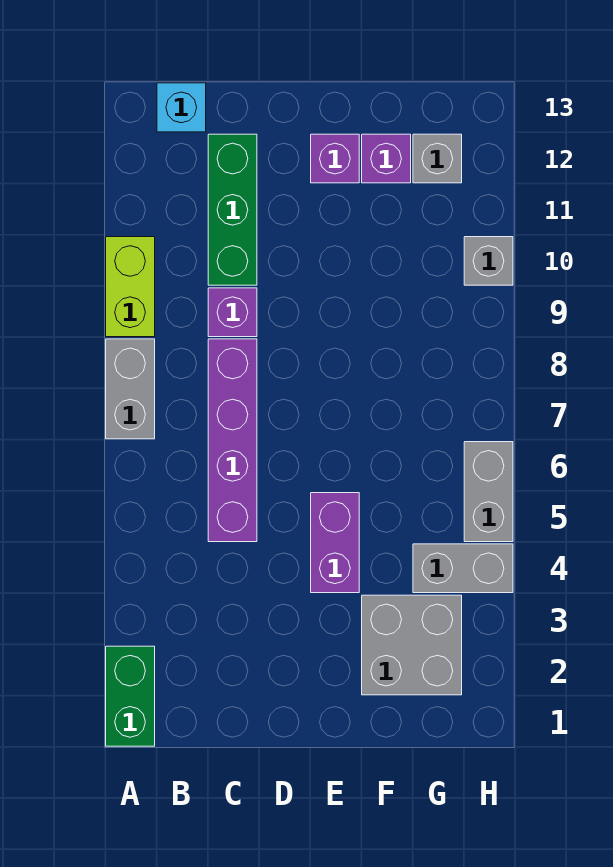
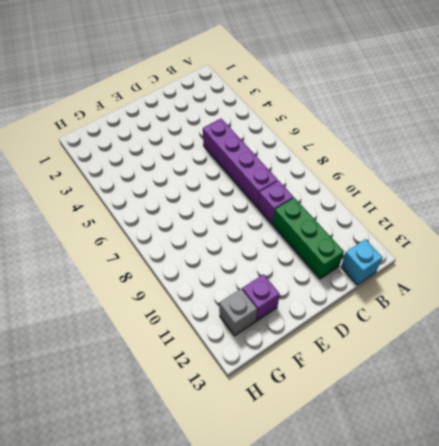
none -> green 1x2 brick [106,646,155,746]
none -> grey 1x2 brick [106,339,155,439]
none -> lime 1x2 brick [106,237,155,337]

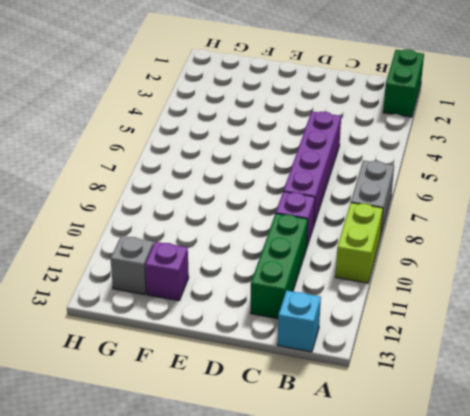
none -> purple 1x2 brick [311,493,359,593]
none -> purple 1x1 brick [311,134,359,183]
none -> grey 2x2 brick [362,595,462,695]

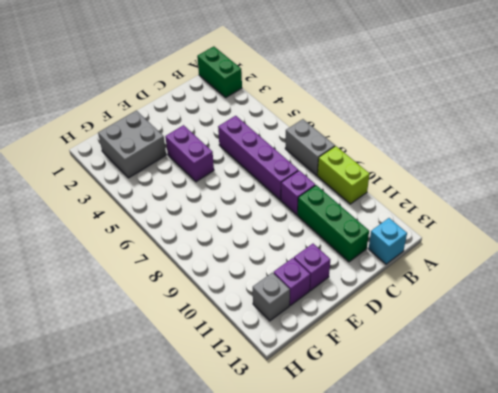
none -> grey 1x2 brick [413,544,513,593]
none -> grey 1x2 brick [464,442,513,542]
none -> grey 1x1 brick [464,237,513,285]

